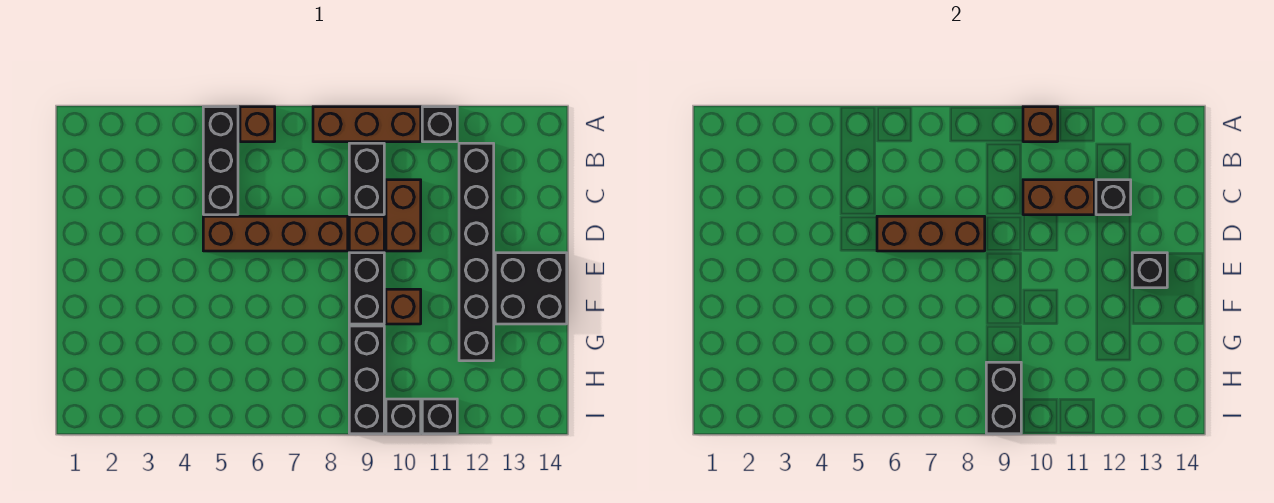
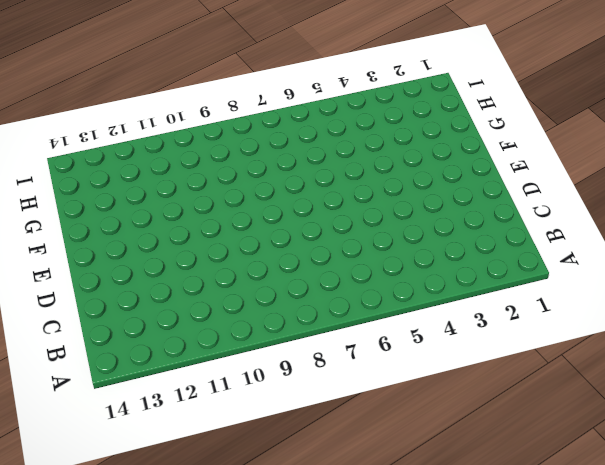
none -> black 1x3 brick [203,107,238,215]
none -> brown 1x1 brick [240,107,275,142]
none -> brown 1x3 brick [313,107,421,142]

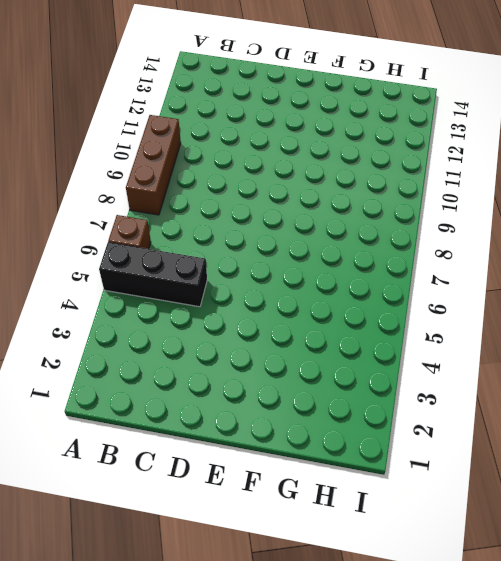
none -> black 1x1 brick [422,107,457,142]
none -> black 1x2 brick [349,143,384,215]
none -> black 1x6 brick [459,143,494,361]

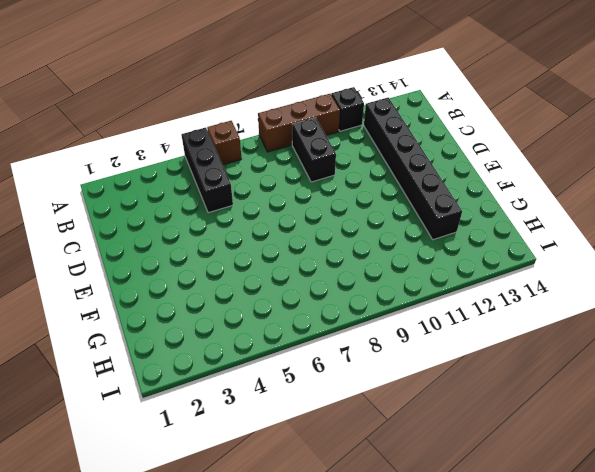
none -> brown 1x2 brick [386,180,421,251]
none -> brown 1x4 brick [203,216,348,251]
none -> brown 1x1 brick [349,216,384,251]

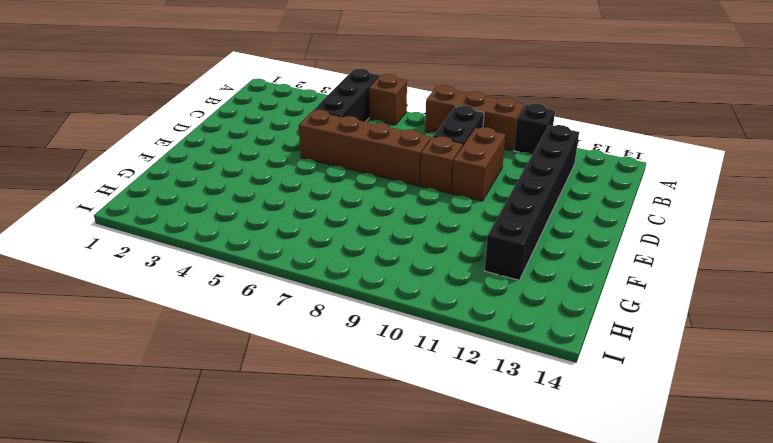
none -> black 1x2 brick [349,253,384,324]
none -> black 2x2 brick [495,253,567,324]
none -> brown 1x1 brick [386,289,421,324]

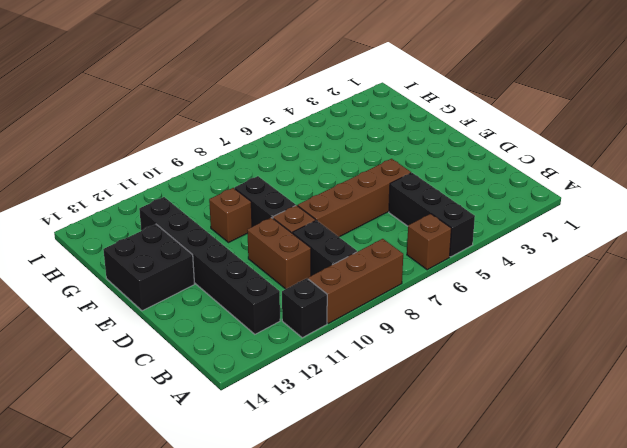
none -> black 1x3 brick [349,326,384,434]
none -> black 1x1 brick [386,399,421,434]
none -> black 1x1 brick [422,399,457,434]

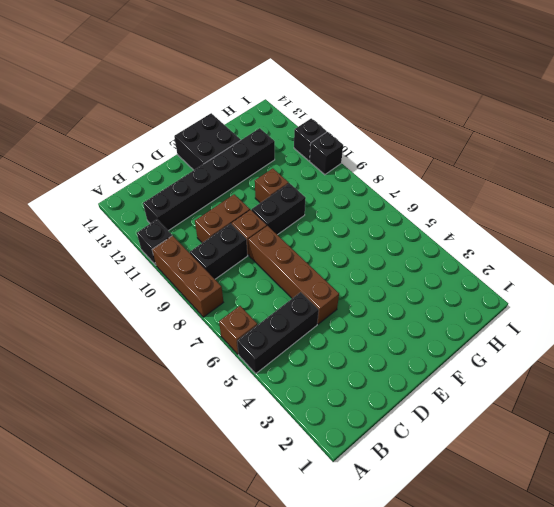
none -> black 1x3 brick [349,326,384,434]
none -> brown 1x1 brick [1023,107,1058,142]
none -> brown 1x2 brick [1023,180,1094,215]

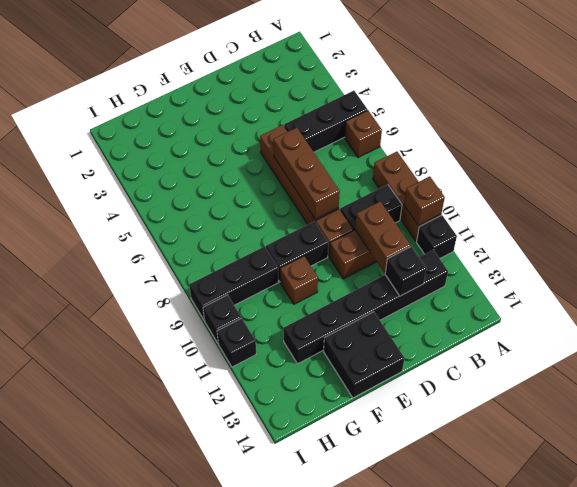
none -> black 1x1 brick [1132,253,1167,288]
none -> black 1x2 brick [986,362,1021,434]

